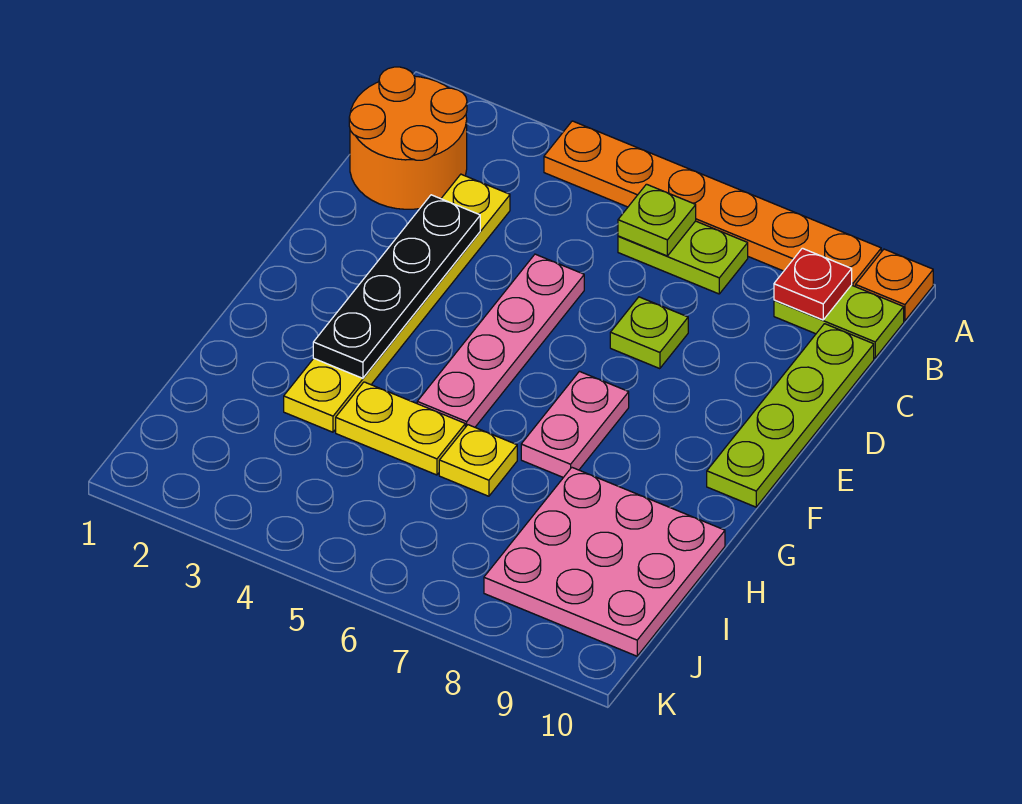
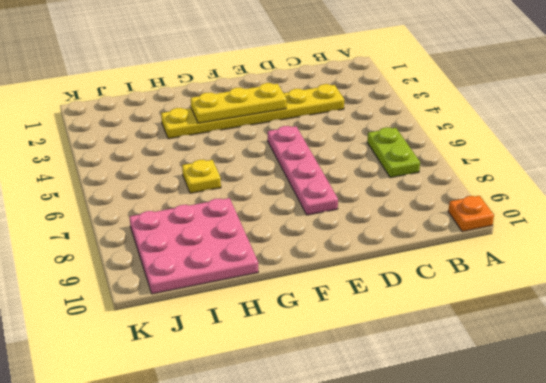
yellow 1x3 plate [191,83,287,123] -> black 1x4 plate [313,195,480,378]
pink 1x4 plate [268,126,338,215] -> pink 1x4 plate turned to [417,254,584,427]
none -> orange 1x6 plate [544,121,881,287]
none -> orange 2x2 round brick [349,67,467,209]
none -> lime 1x2 plate [774,285,904,358]

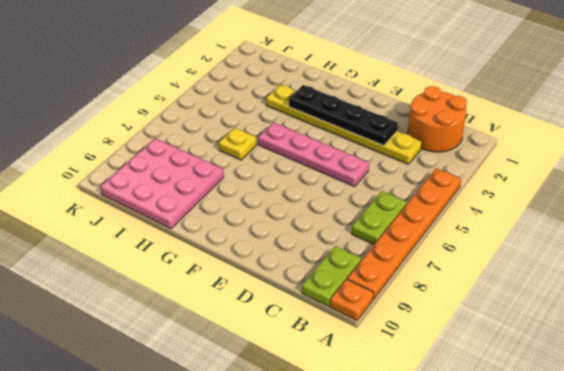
none -> lime 1x4 plate [707,324,874,507]
none -> lime 1x1 plate [610,297,688,369]
none -> pink 1x2 plate [521,371,629,478]

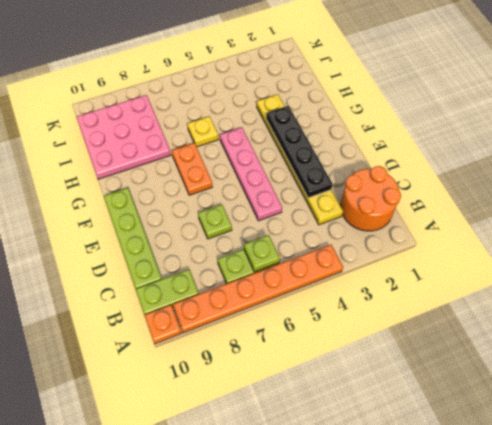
orange 1x2 plate [172,143,213,195] -> pink 1x2 plate [521,371,629,478]
none -> yellow 1x2 plate [336,382,465,475]
none -> red 1x1 plate [774,248,852,320]

